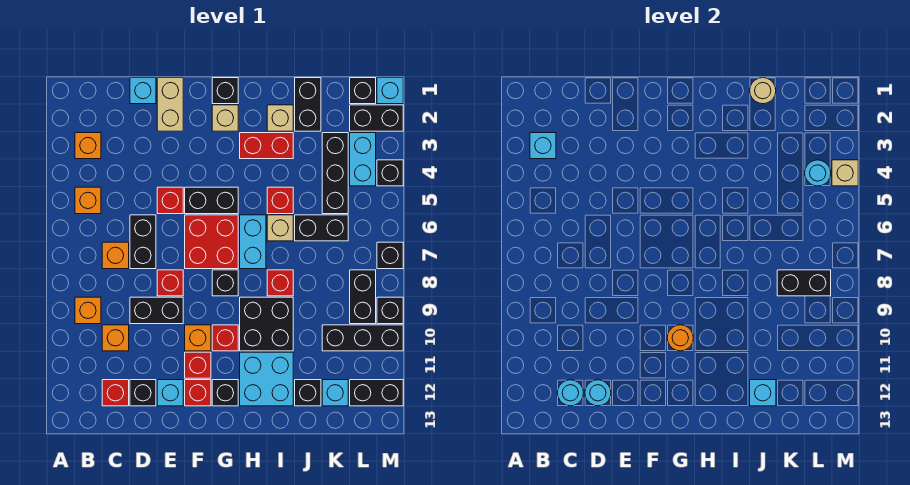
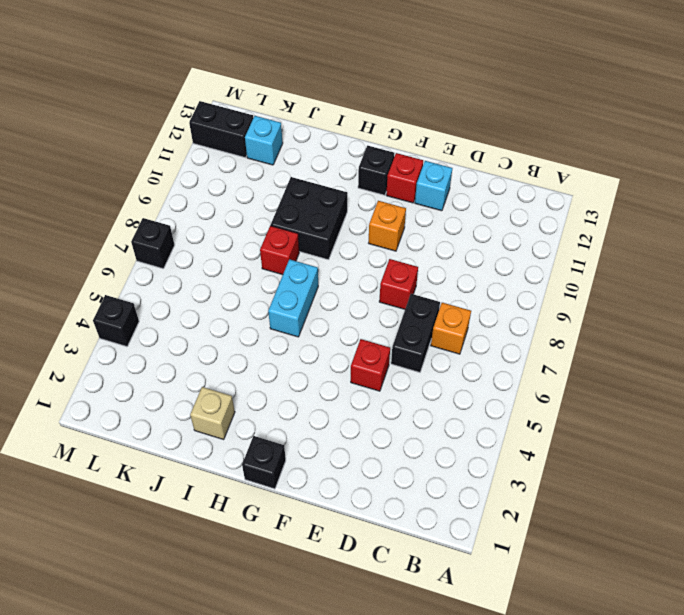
none -> orange 1x1 brick [75,133,101,159]
none -> orange 1x1 brick [75,187,101,214]
none -> orange 1x1 brick [75,297,101,324]
none -> orange 1x1 brick [102,325,129,351]

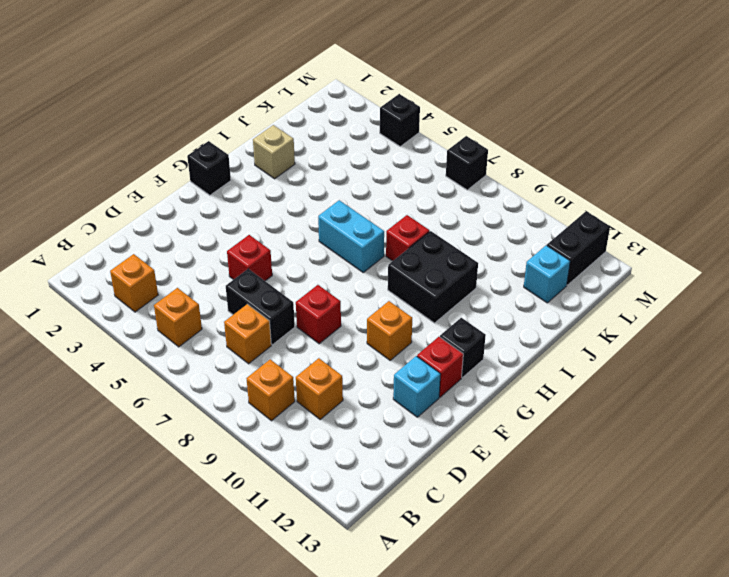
none -> red 1x1 brick [102,380,129,406]
none -> cyan 1x1 brick [130,78,156,104]
none -> black 1x2 brick [130,297,183,324]
none -> black 1x1 brick [130,380,156,406]

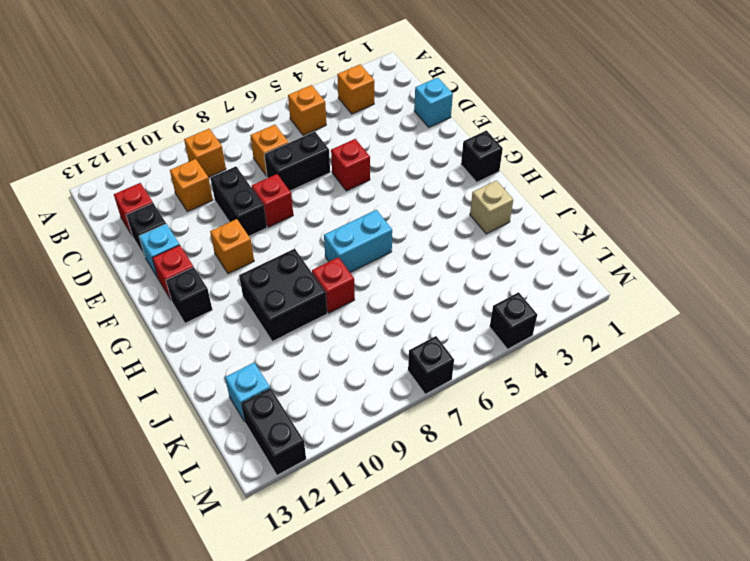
none -> tan 1x2 brick [157,78,183,131]
none -> black 1x2 brick [185,187,238,214]
none -> red 2x2 brick [185,215,238,269]
none -> red 1x1 brick [185,352,211,378]

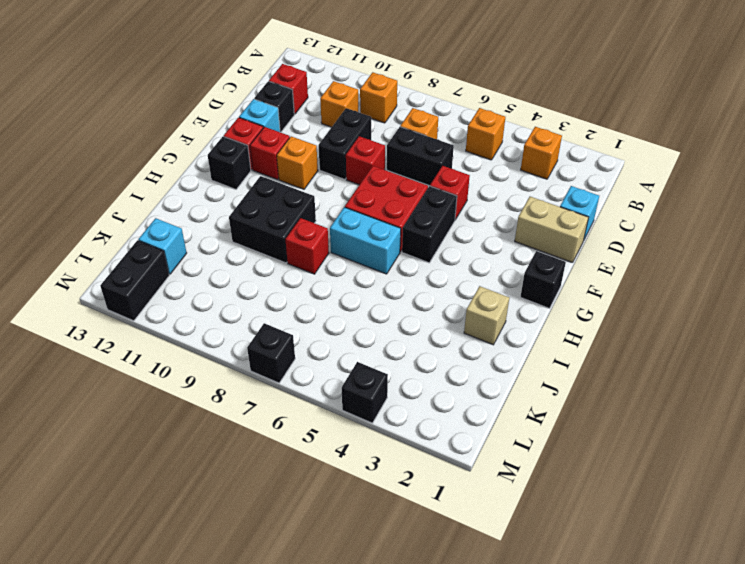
none -> tan 1x1 brick [212,105,238,131]
none -> black 1x1 brick [212,270,238,296]
none -> red 1x1 brick [212,325,238,351]
none -> red 1x2 brick [240,133,293,159]

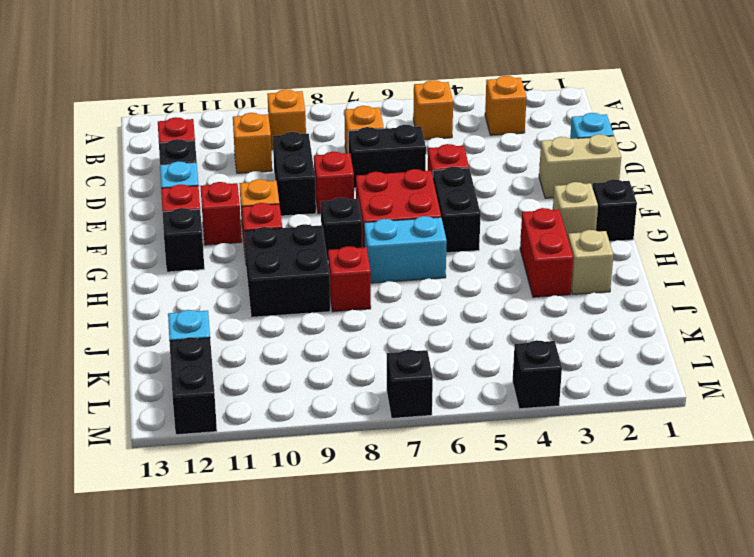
none -> cyan 2x2 brick [240,352,293,406]
none -> red 1x1 brick [267,187,293,214]
none -> tan 1x1 brick [267,215,293,241]
none -> black 1x2 brick [295,78,321,131]

